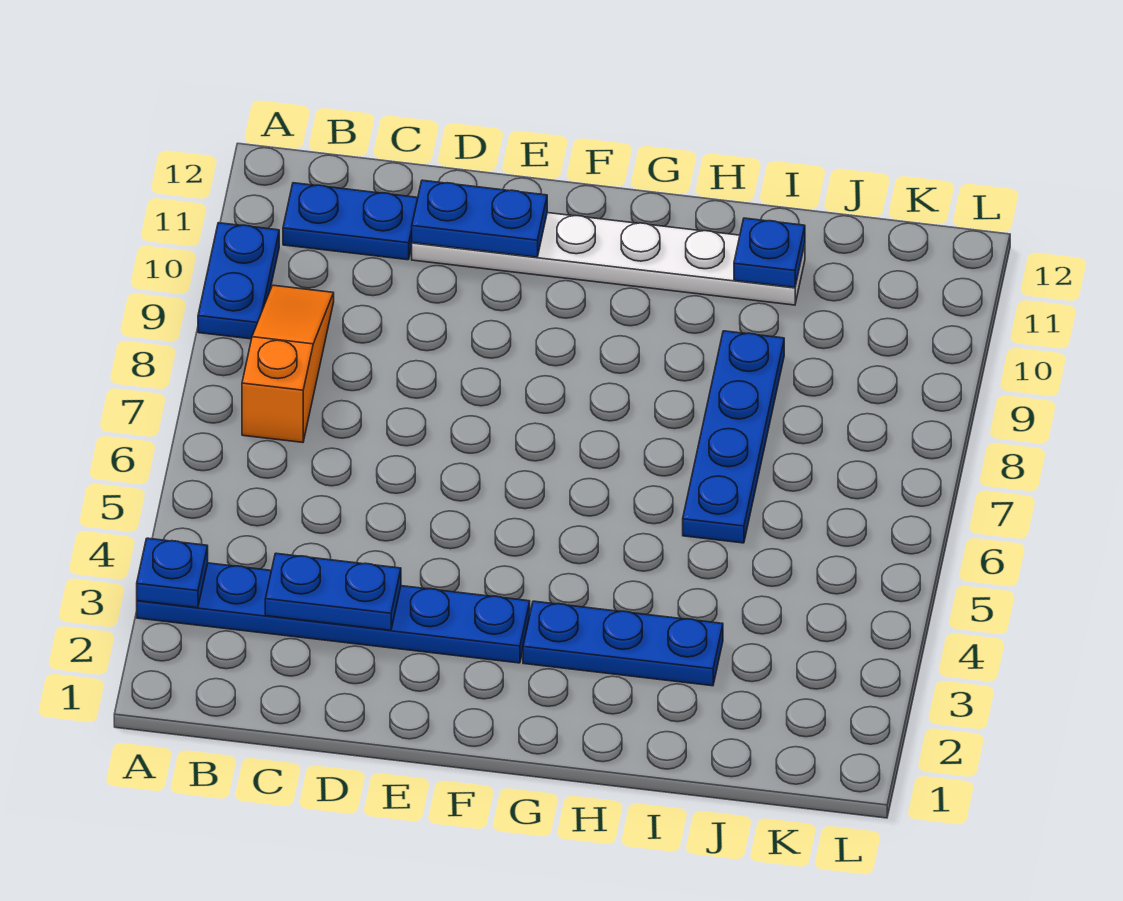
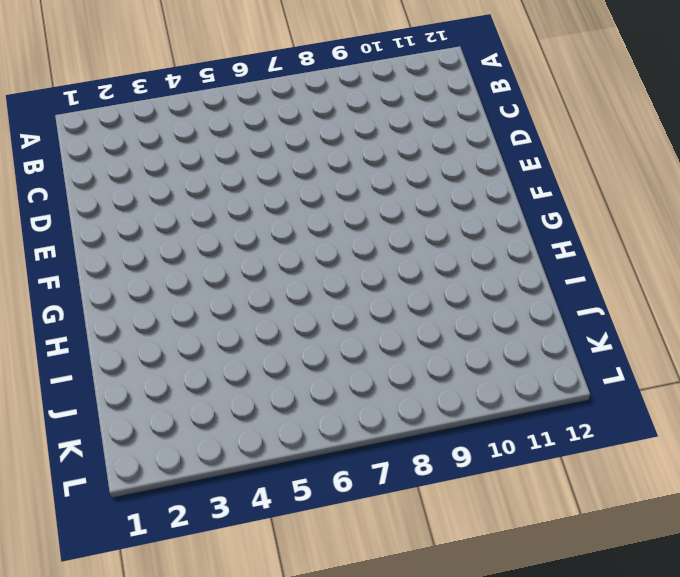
none -> blue 1x6 plate [137,563,530,663]
none -> blue 1x2 plate [198,223,279,339]

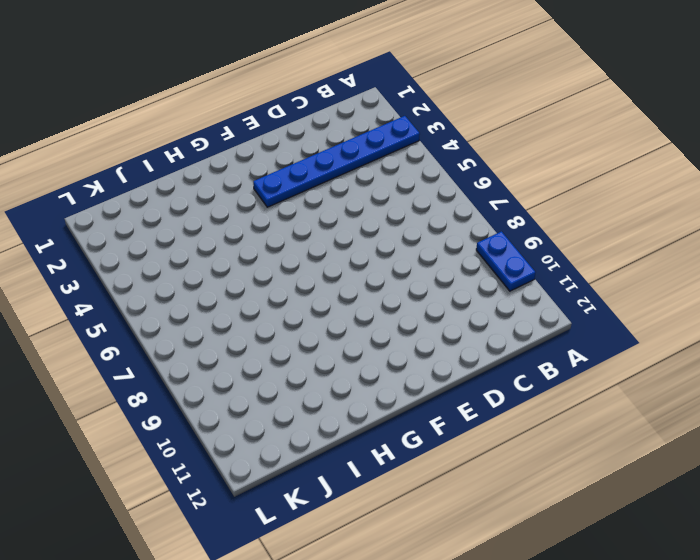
none -> orange 1x3 slope [242,285,334,442]
none -> blue 1x2 plate [283,183,418,260]

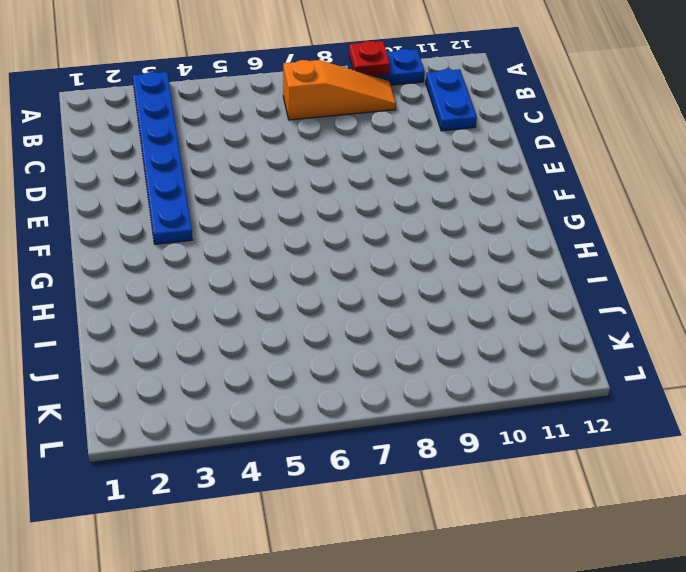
red 1x1 plate [349,41,390,76] -> none
none -> white 1x6 plate [412,213,805,305]
none -> blue 1x3 plate [523,601,723,686]

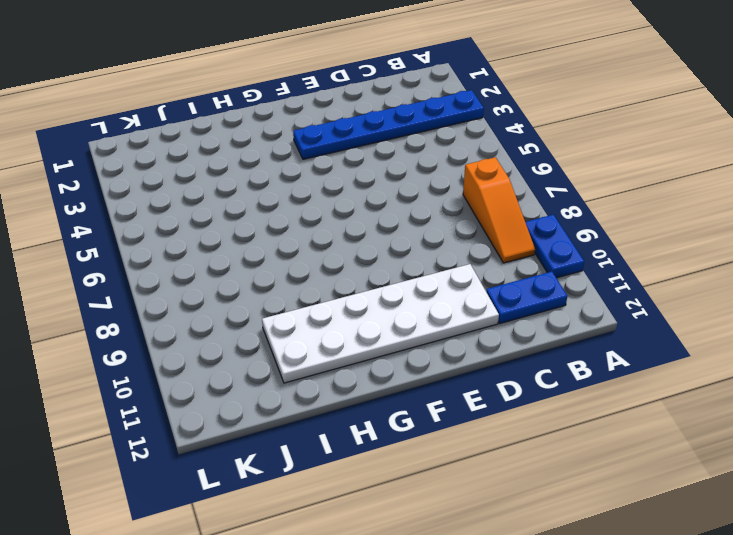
white 2x6 plate [262,264,499,383] -> white 1x6 plate [412,213,805,305]
none -> blue 1x3 plate [523,601,723,686]
none -> blue 1x4 plate [683,331,784,543]

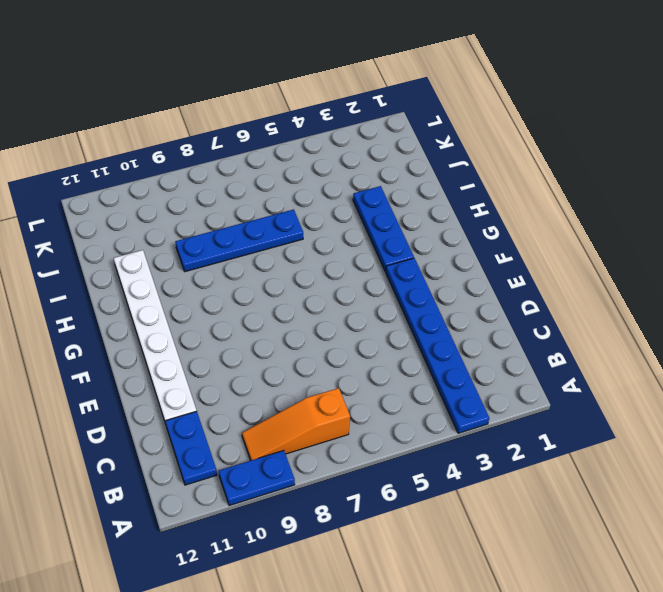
none -> blue 1x1 plate [137,538,208,608]
none -> blue 1x2 plate [265,553,401,630]

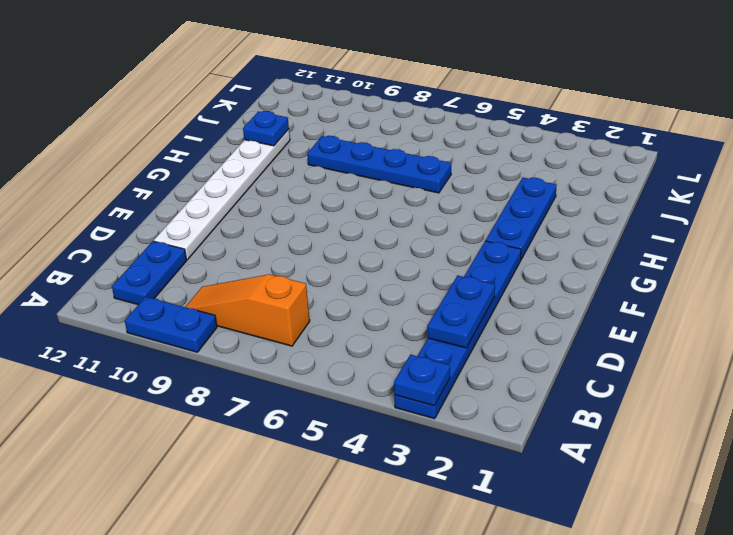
none -> blue 1x2 plate [412,180,547,257]

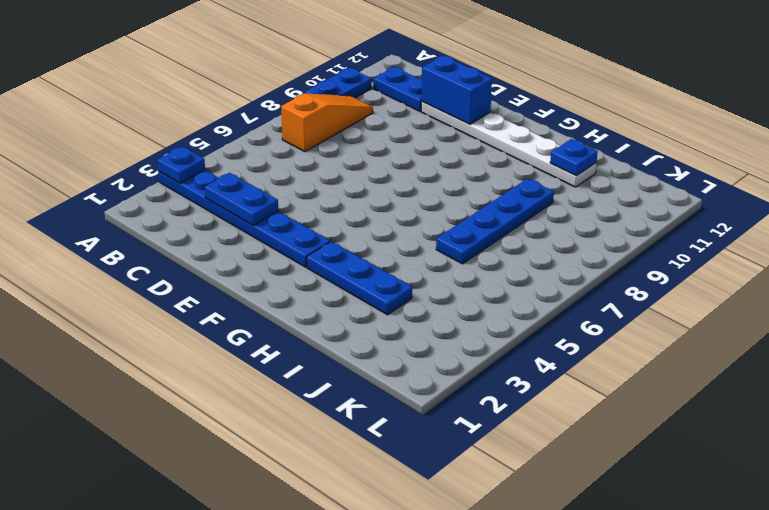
blue 1x2 brick [421,56,492,124] -> blue 1x2 plate [412,180,547,257]

